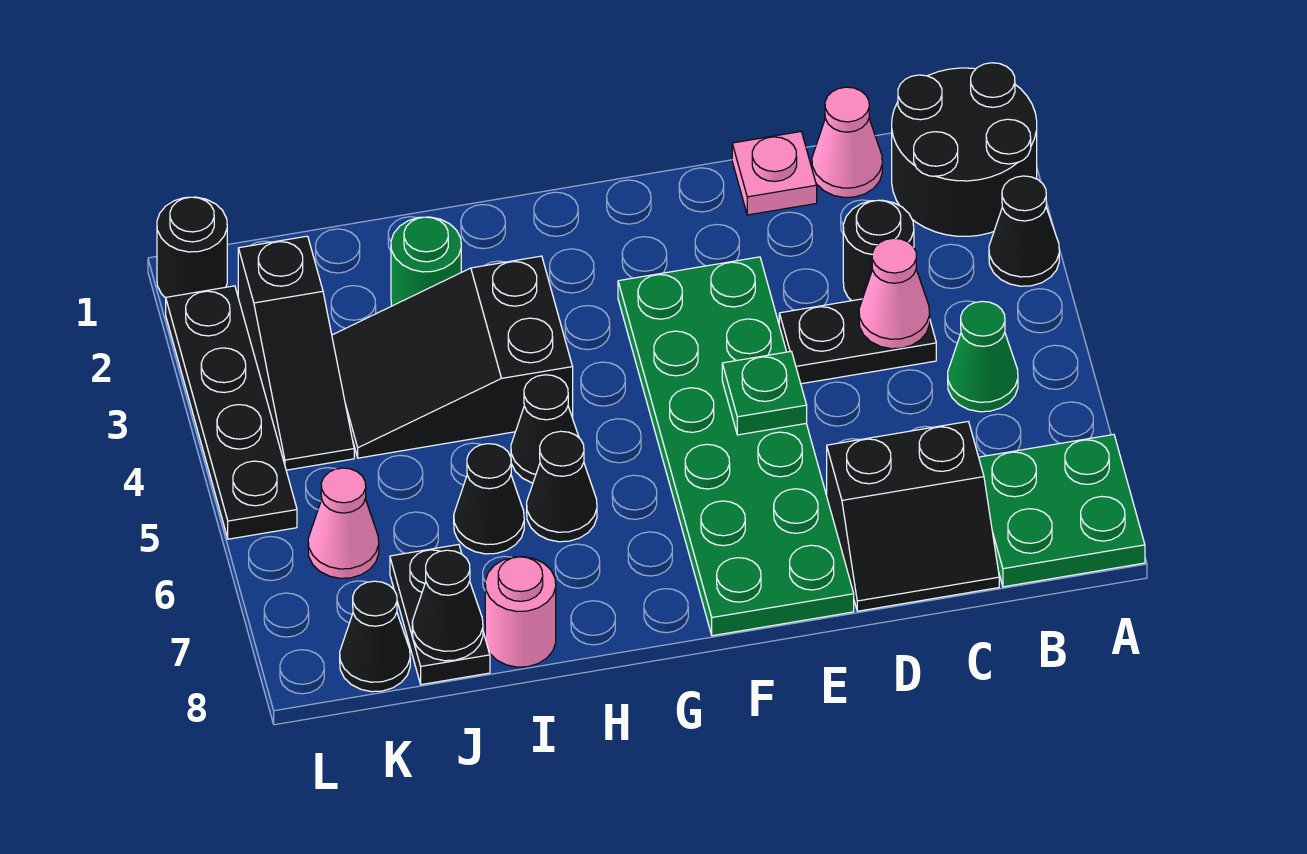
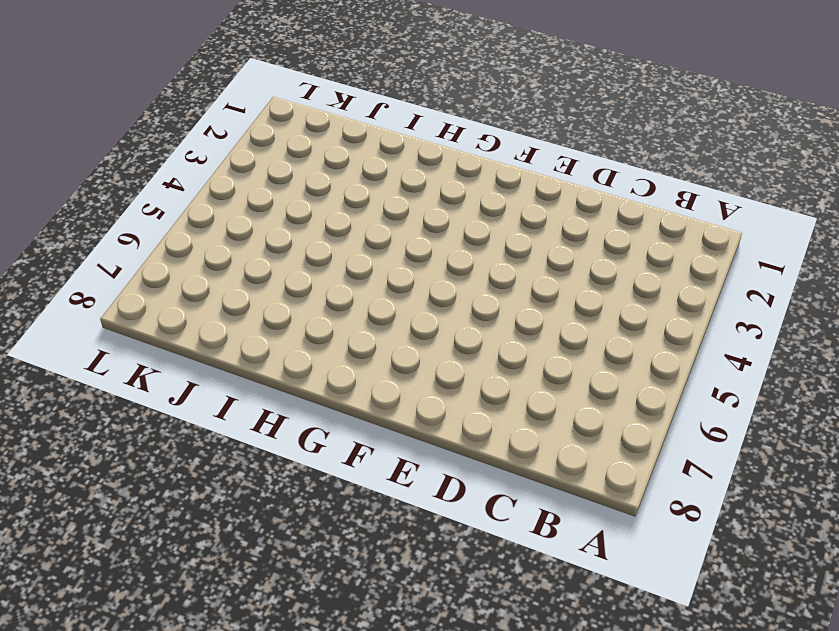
none -> black 2x2 round brick [892,63,1037,236]
none -> black 1x1 cone [989,176,1059,286]
none -> green 2x2 plate [979,434,1145,587]

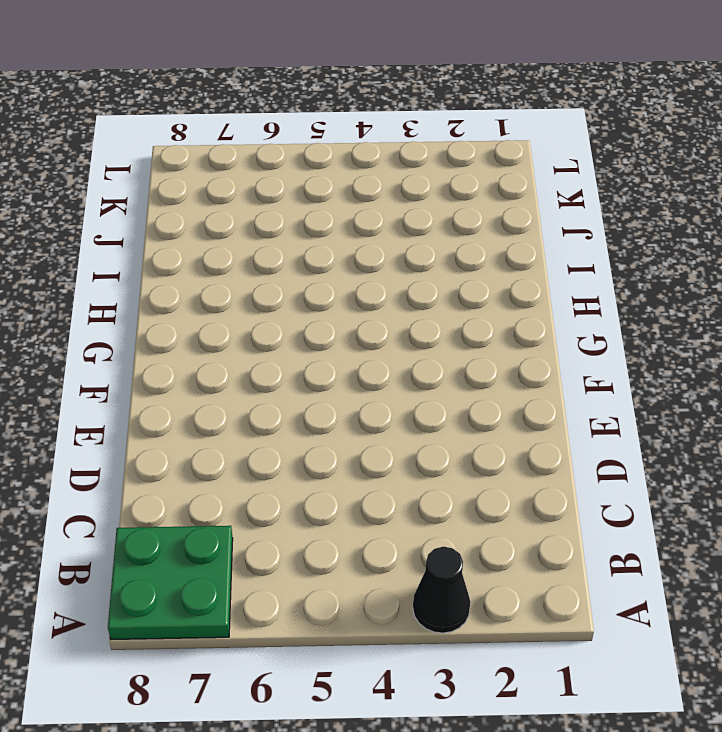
none -> black 2x2 round brick [892,63,1037,236]
none -> green 1x1 cone [948,301,1018,412]
none -> pink 1x1 cone [812,87,882,198]

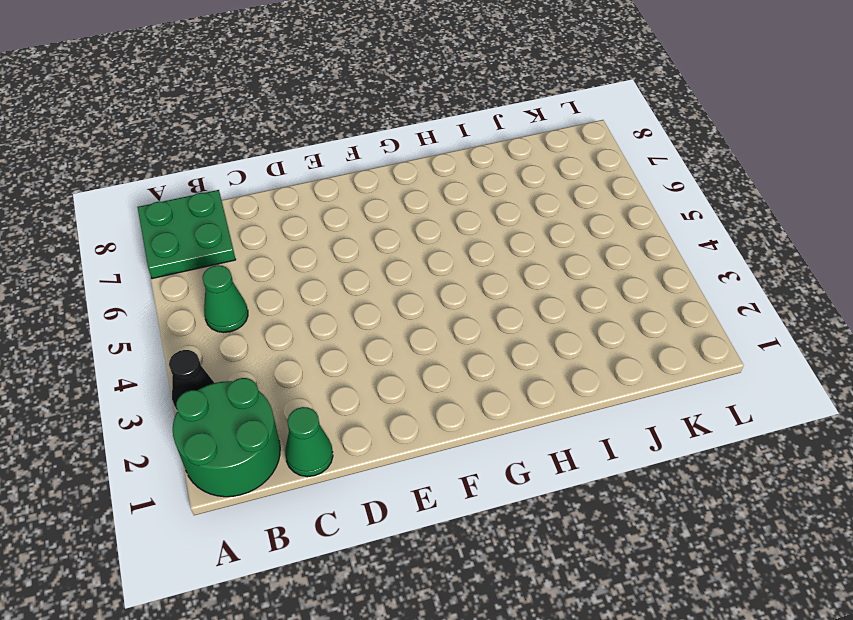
green 2x2 round brick [173,378,280,497] -> black 2x2 round brick [892,63,1037,236]
green 1x1 cone [285,407,333,477] -> pink 1x1 cone [812,87,882,198]
none -> black 1x1 round brick [843,200,914,301]
none -> black 1x2 plate [779,299,936,384]
none -> black 2x2 slope [827,422,999,611]

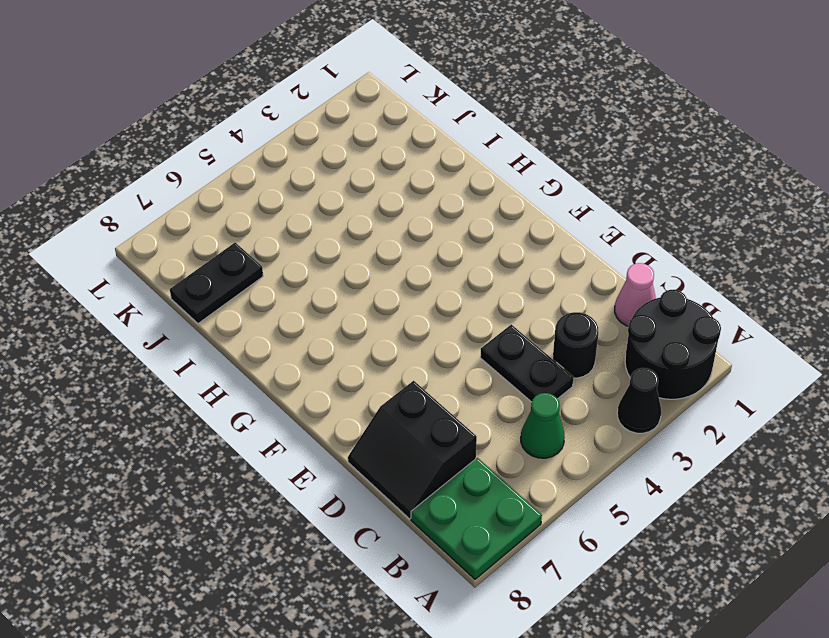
none -> pink 1x1 plate [732,132,817,215]
none -> green 2x6 plate [618,257,854,636]
none -> black 2x3 slope [332,256,573,458]

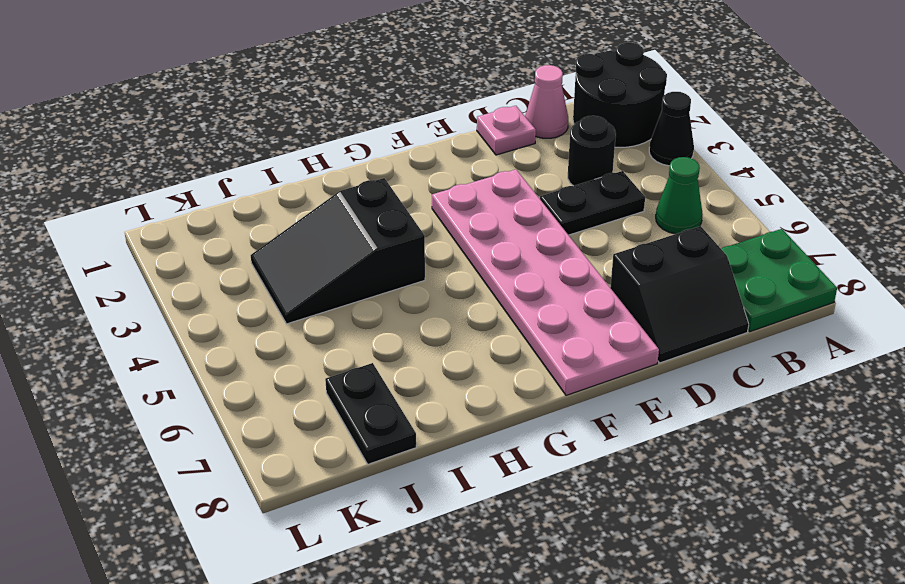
pink 2x6 plate [432,169,659,395] -> green 2x6 plate [618,257,854,636]
none -> black 1x1 cone [511,375,579,483]
none -> black 1x1 cone [527,431,597,542]
none -> green 1x1 round brick [391,217,461,306]

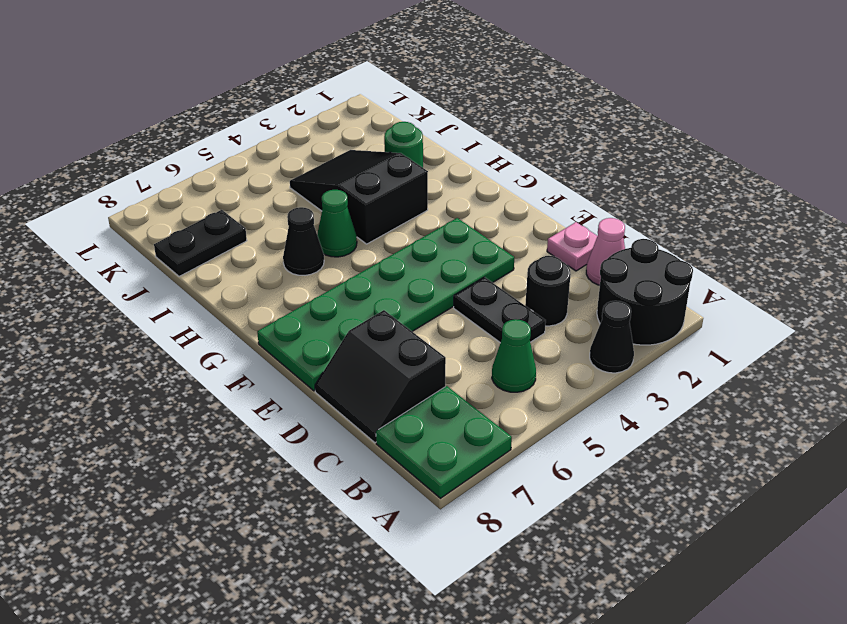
green 1x1 cone [317,190,357,257] -> black 1x1 cone [511,375,579,483]
none -> black 1x1 cone [454,444,524,554]
none -> pink 1x1 round brick [485,557,556,667]
none -> black 1x3 slope [238,236,354,470]

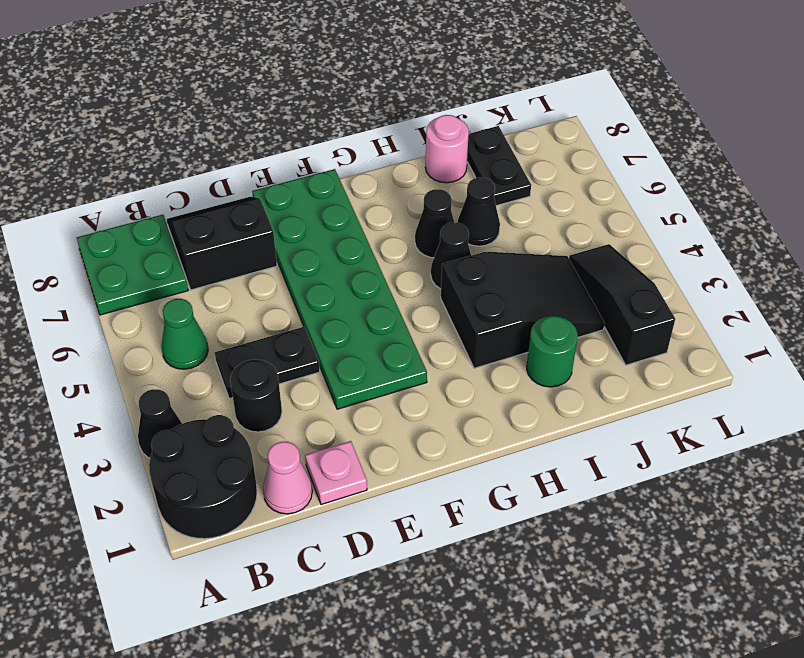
none -> pink 1x1 cone [308,468,379,578]
none -> black 1x1 cone [340,581,410,692]
none -> black 1x1 round brick [157,197,227,298]

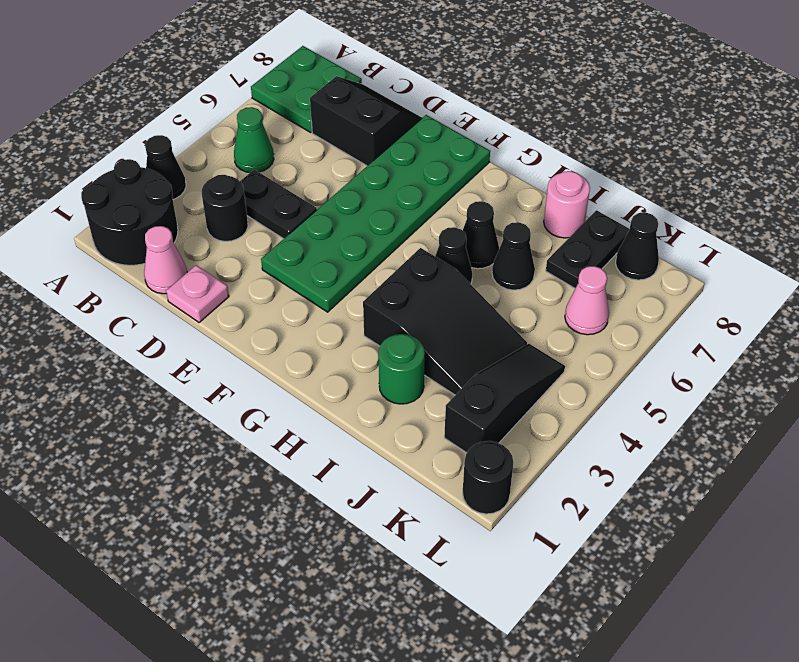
none -> black 1x4 plate [166,286,297,539]
none -> pink 1x1 cone [859,238,930,349]
none -> green 1x1 plate [722,352,807,435]

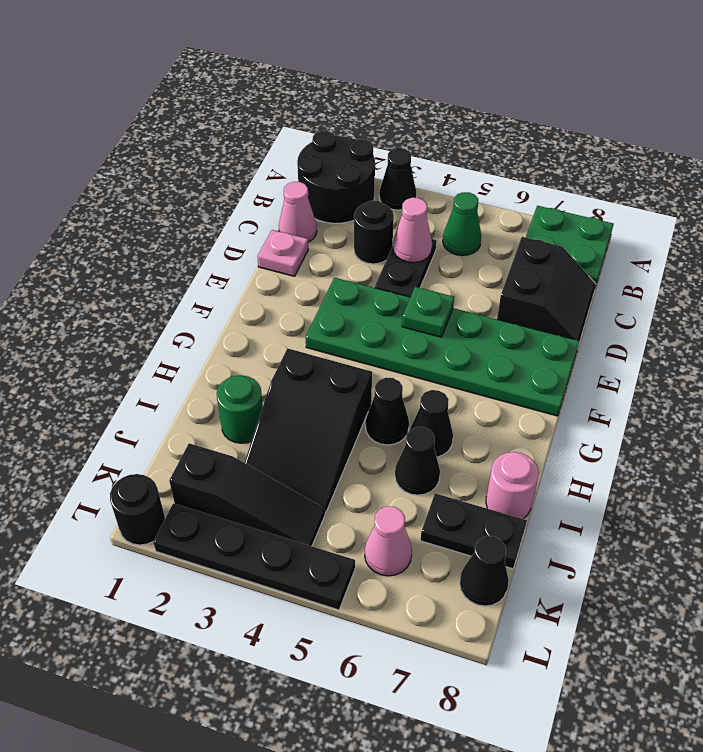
none -> black 1x1 cone [412,550,483,661]

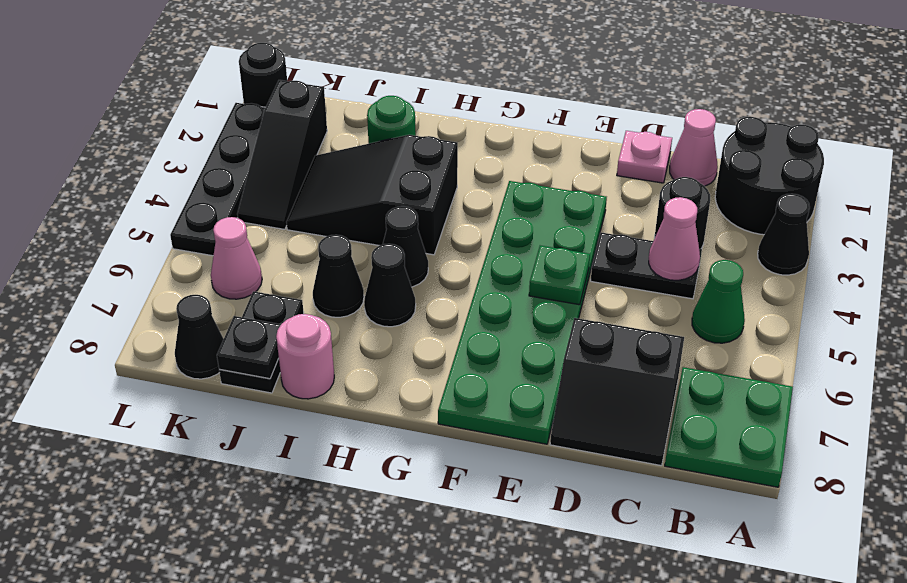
black 1x1 plate [217,316,281,379] -> black 1x1 cone [412,550,483,661]

